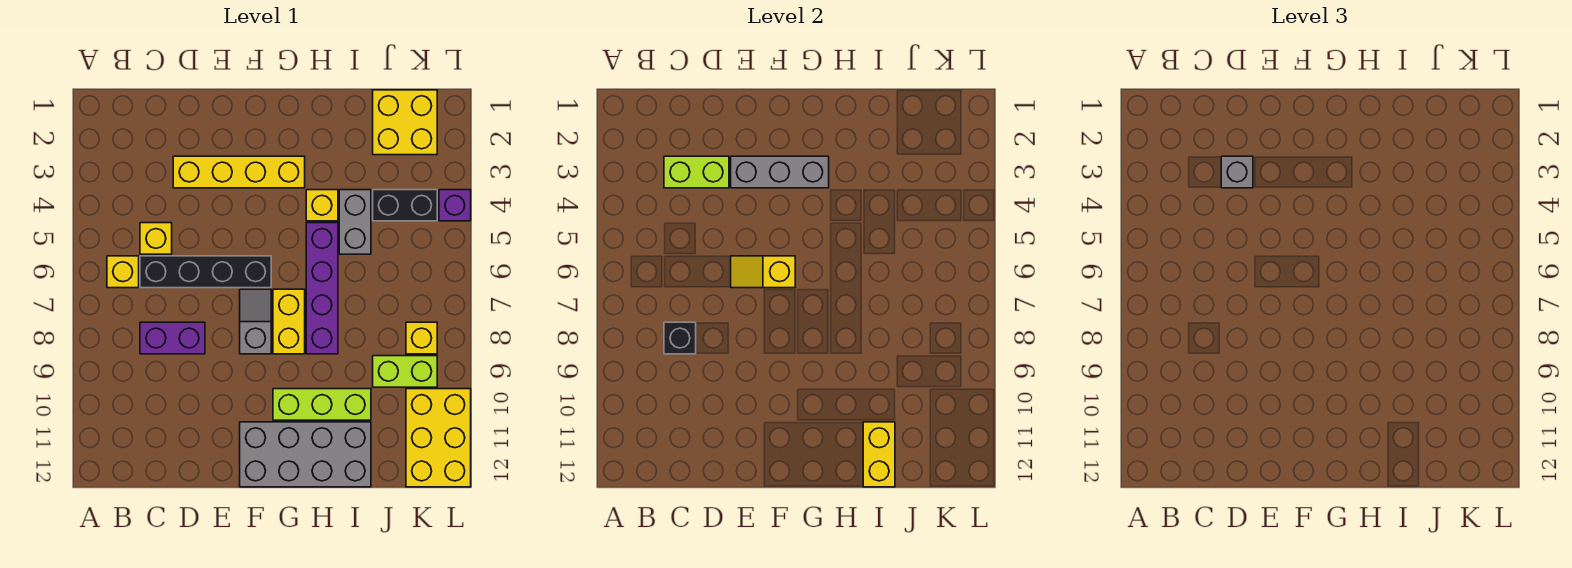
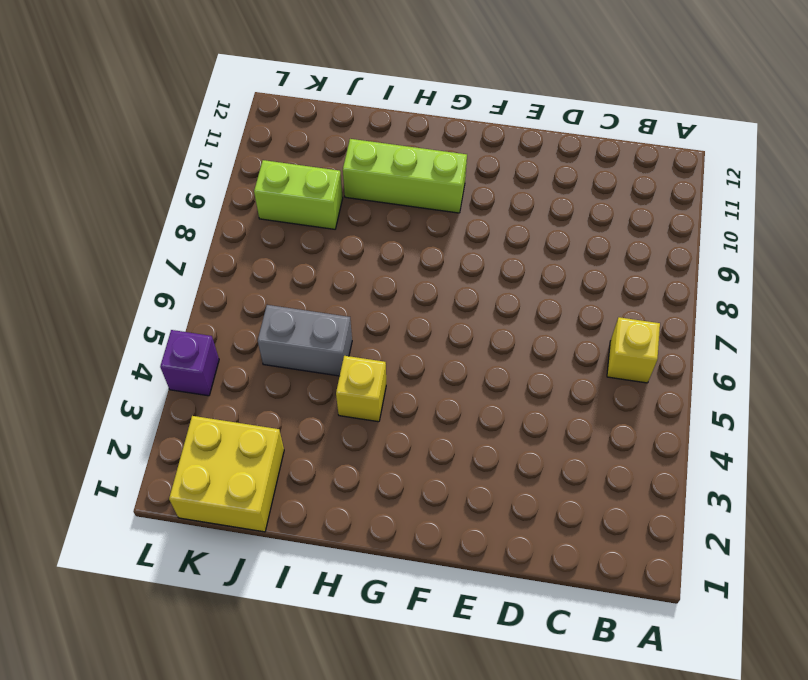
grey 1x2 brick [258,305,352,376] -> grey 1x2 brick turned to [339,190,371,254]
none -> yellow 1x1 brick [140,223,172,254]
none -> black 1x4 brick [140,256,271,288]
none -> purple 1x2 brick [140,322,205,354]

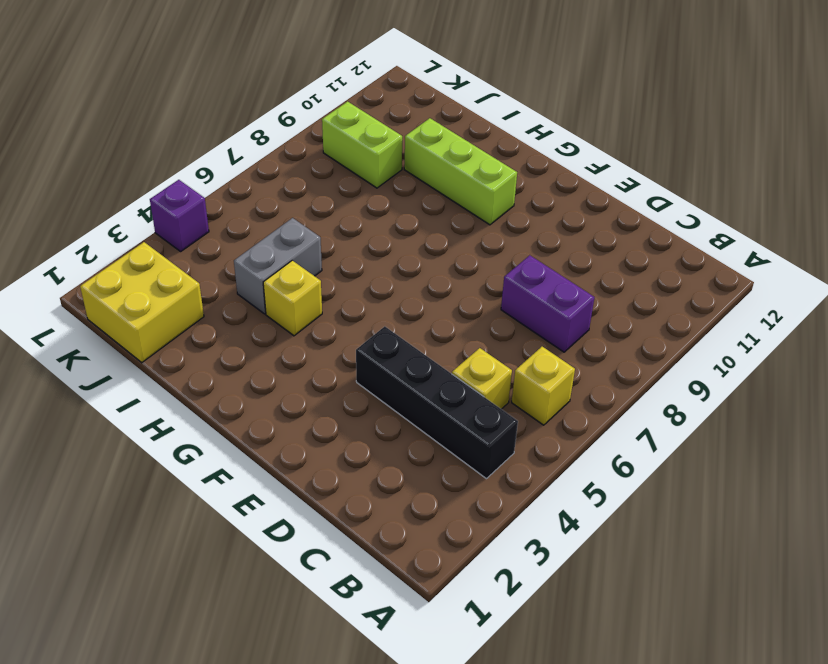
black 1x4 brick [356,326,518,479] -> black 1x4 brick moved to [140,256,271,288]
none -> yellow 1x4 brick [173,156,305,188]
none -> grey 1x2 slope [240,289,271,354]
none -> grey 2x4 brick [240,422,371,487]

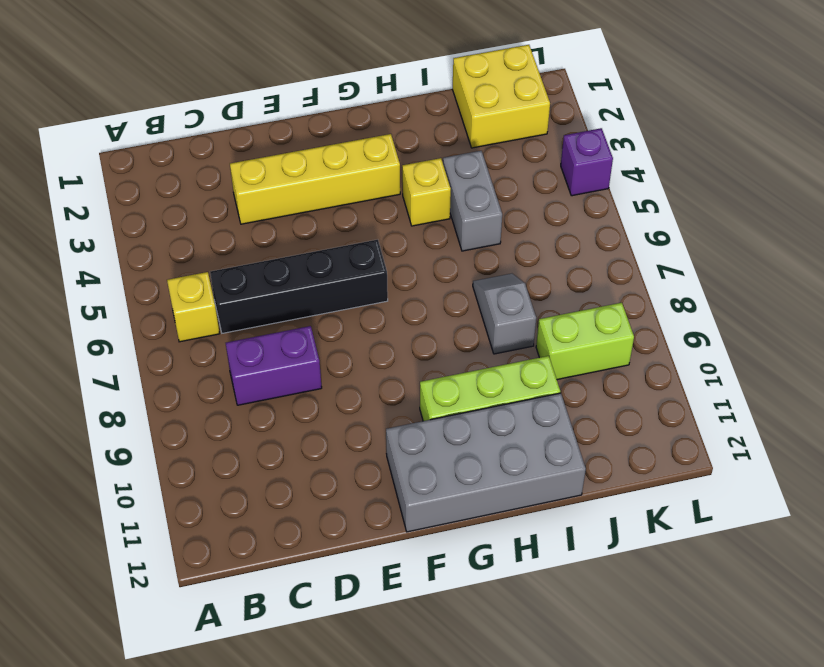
grey 1x2 slope [473,274,536,354] -> grey 1x2 slope moved to [240,289,271,354]
none -> yellow 1x1 brick [140,223,172,254]
none -> yellow 1x2 brick [273,289,305,354]
none -> purple 1x4 brick [306,223,338,354]

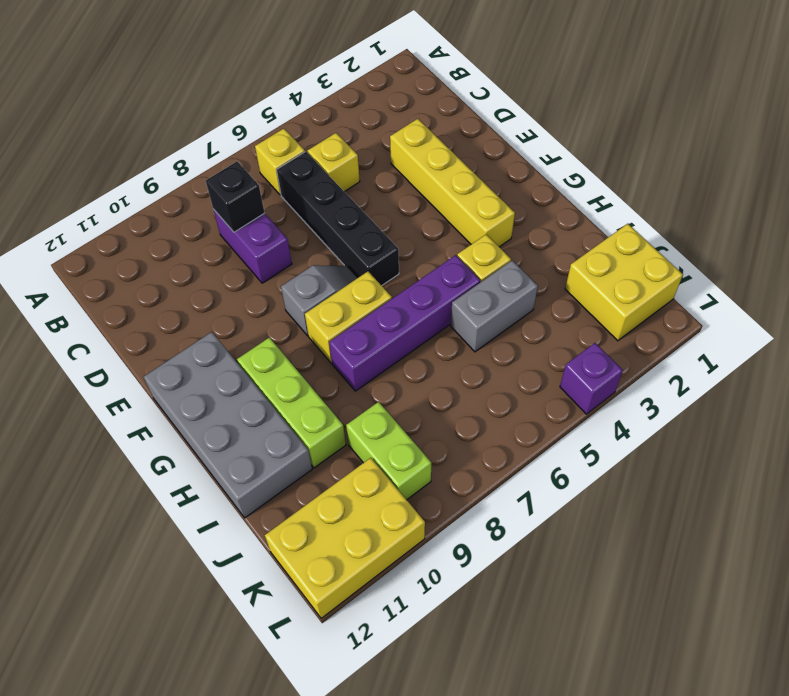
none -> black 1x2 brick [373,190,437,221]
none -> yellow 1x1 brick [406,322,437,354]
none -> lime 1x2 brick [664,156,729,188]

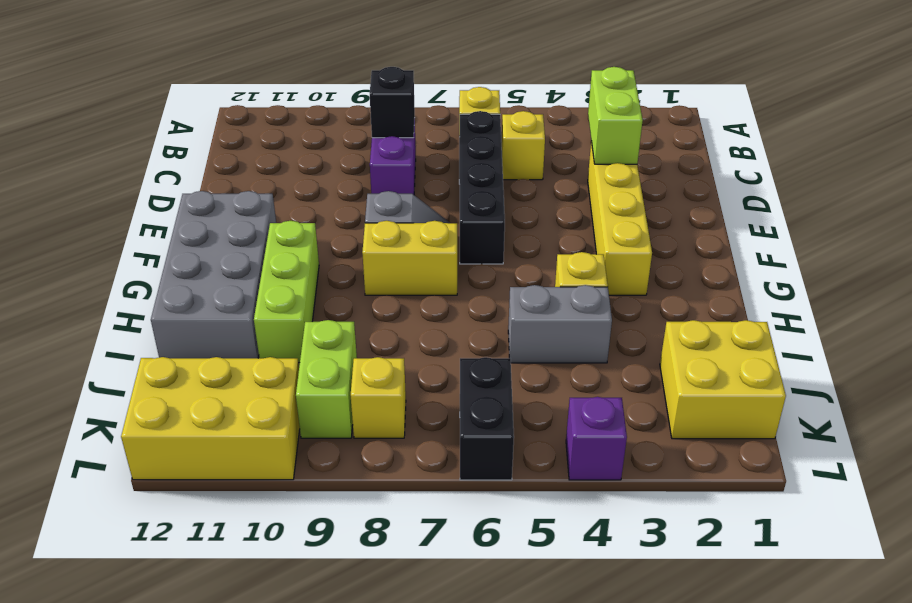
black 1x2 brick [460,357,514,480] -> black 1x2 brick moved to [373,190,437,221]
none -> purple 1x4 brick [306,223,338,354]
none -> grey 1x3 brick [731,156,829,188]
none -> yellow 1x2 slope [731,256,795,288]

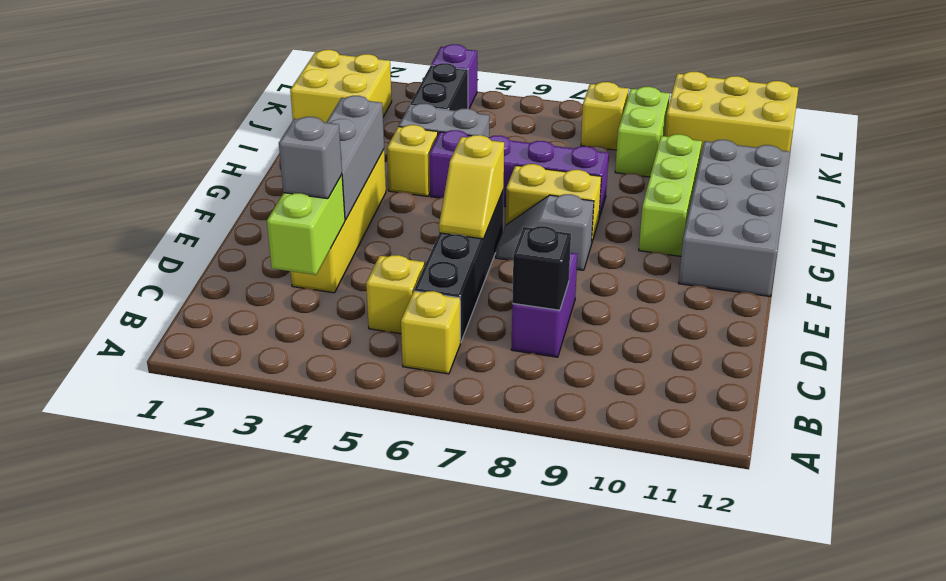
none -> yellow 1x2 brick [863,422,895,487]

